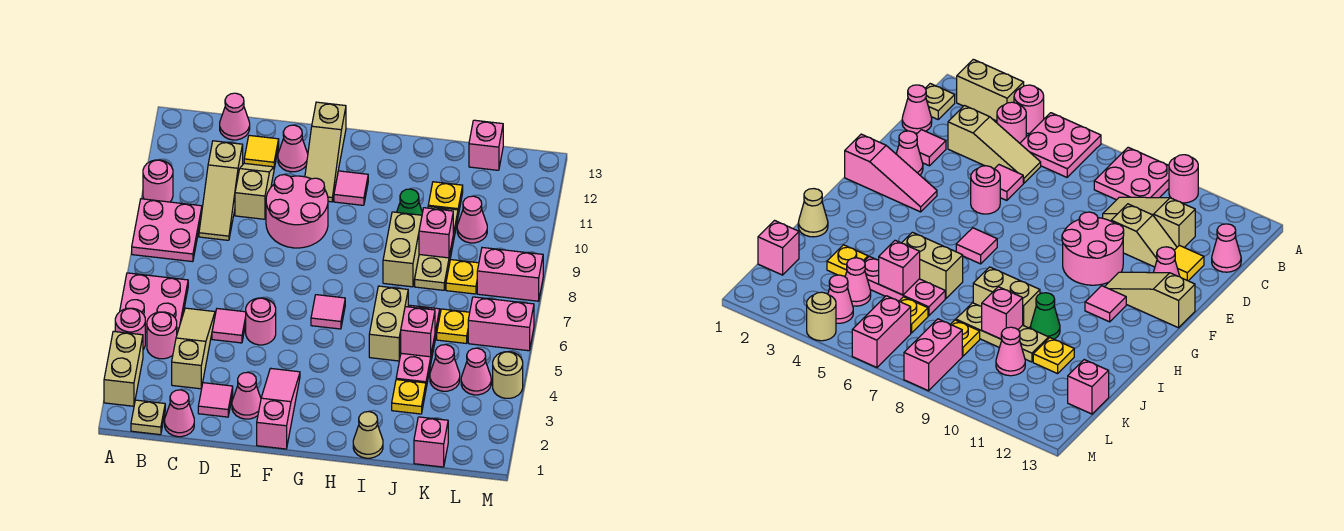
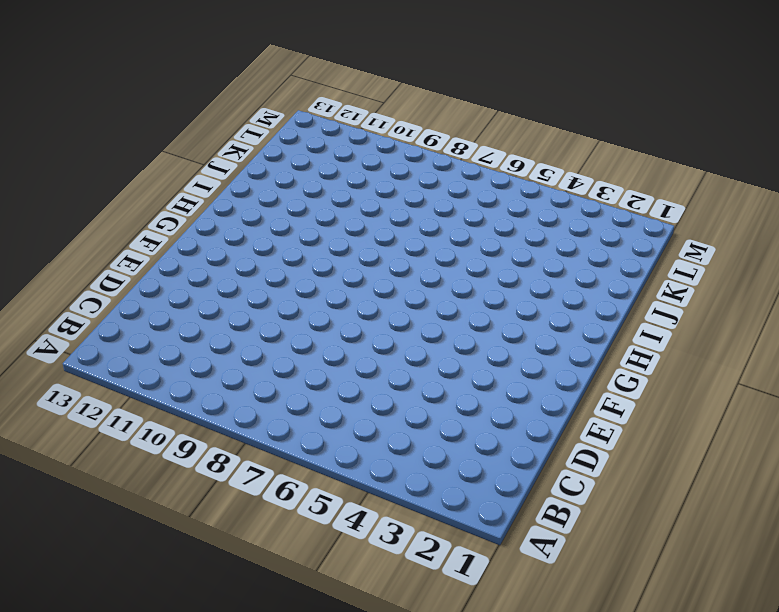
none -> tan 1x2 brick [104,331,143,406]
none -> pink 1x1 round brick [115,308,145,349]
none -> pink 2x2 plate [120,273,188,333]
none -> pink 2x2 plate [132,199,202,262]

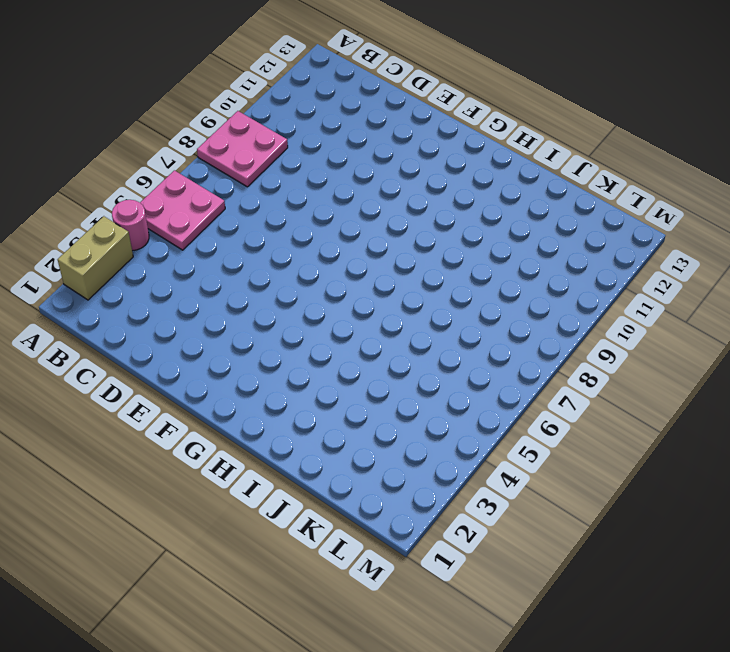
none -> pink 1x1 round brick [143,160,173,202]
none -> tan 1x1 plate [131,400,165,435]
none -> pink 1x1 round brick [147,312,177,359]
none -> pink 1x1 cone [165,390,194,437]

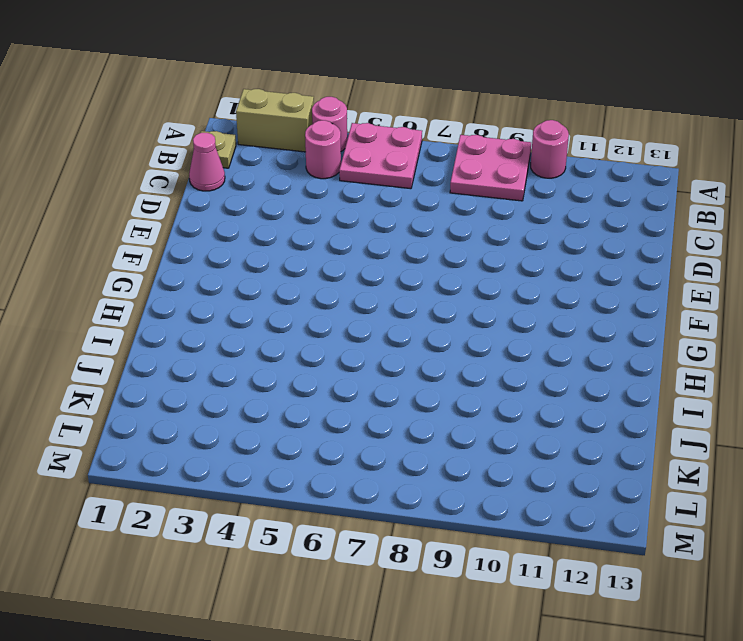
none -> tan 1x3 slope [172,308,215,389]
none -> tan 1x3 slope [199,141,243,240]
none -> pink 1x1 cone [220,93,250,140]
none -> pink 1x1 tile [198,383,233,417]

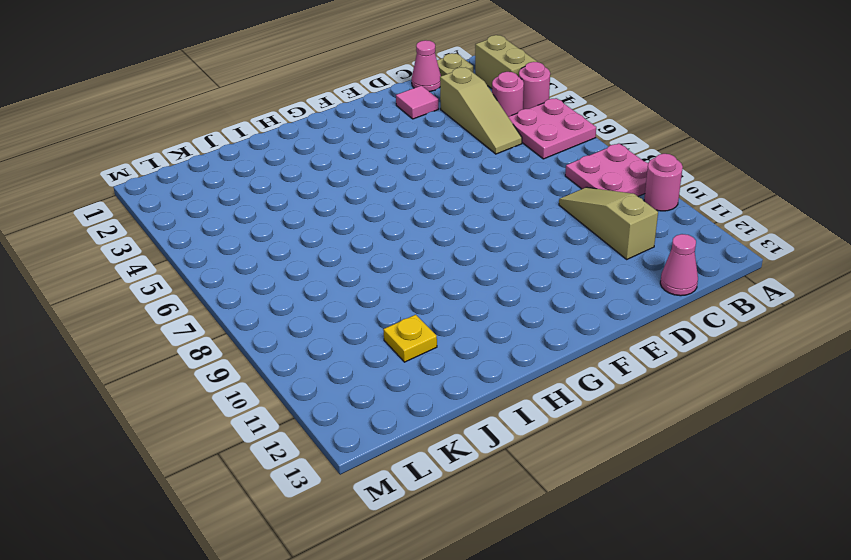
none -> pink 1x1 tile [212,309,246,343]
none -> tan 1x2 slope [235,163,274,219]
none -> yellow 1x1 tile [244,135,279,168]
none -> pink 1x1 cone [232,372,261,419]

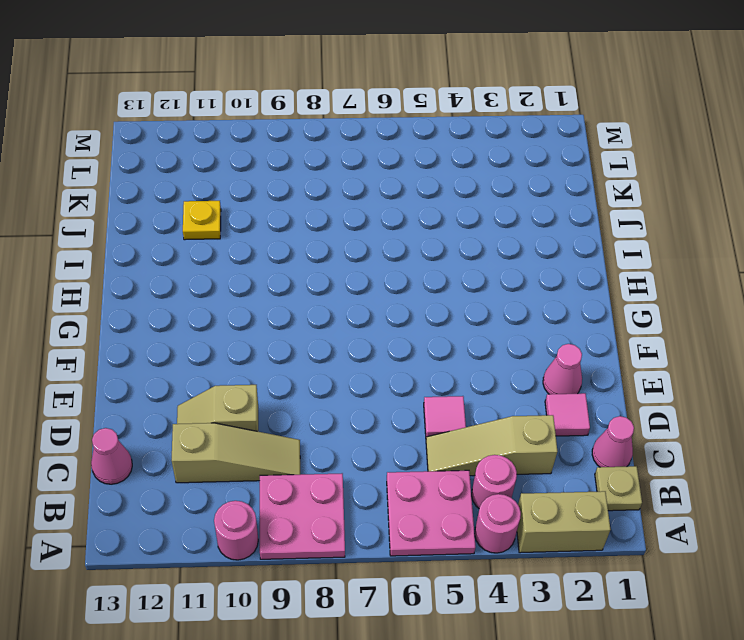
none -> yellow 1x1 tile [244,135,279,168]
none -> pink 1x1 round brick [246,298,276,345]
none -> pink 2x2 round brick [266,175,328,248]
none -> pink 1x1 cone [278,125,308,172]

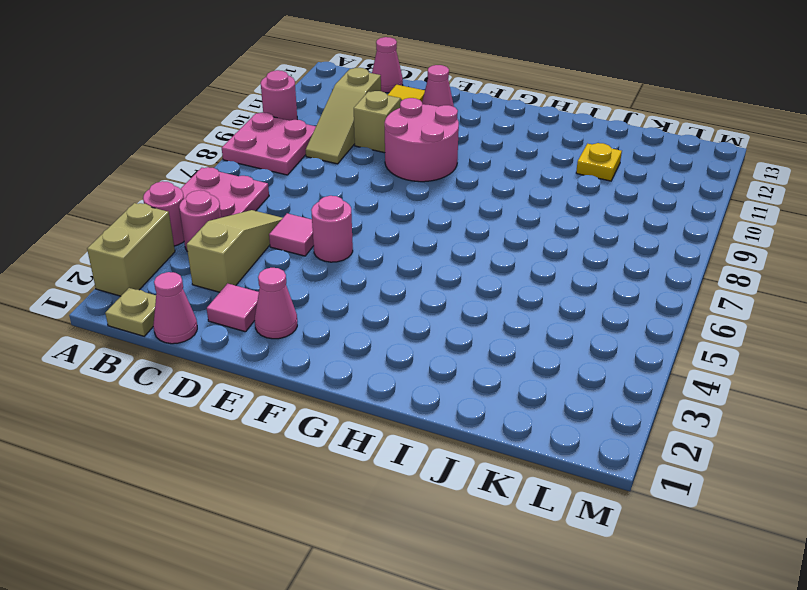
none -> pink 1x3 slope [257,368,300,449]
none -> tan 1x3 slope [305,102,346,202]
none -> pink 1x1 tile [311,295,345,329]
none -> pink 1x1 tile [334,171,368,205]

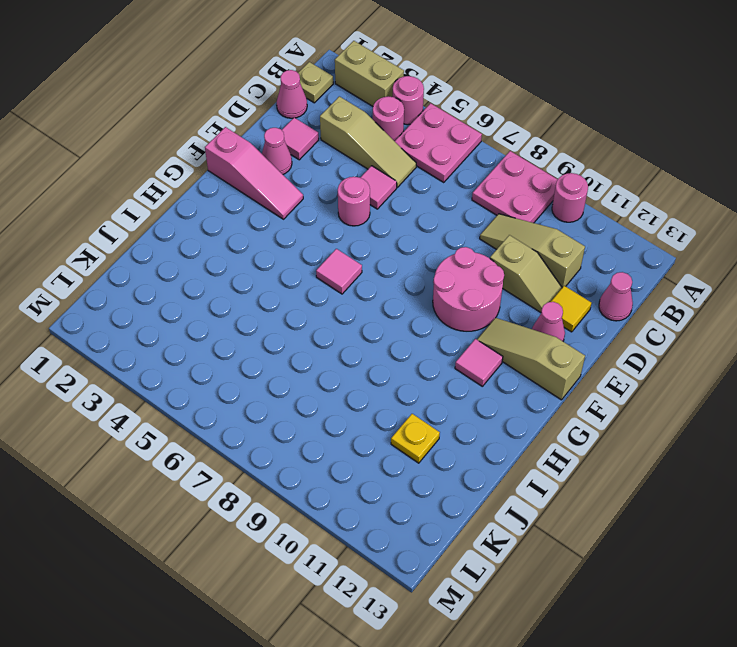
none -> tan 1x1 cone [353,412,383,458]
none -> tan 1x2 brick [369,286,408,361]
none -> tan 1x2 brick [383,212,422,287]
none -> green 1x1 cone [397,189,423,215]

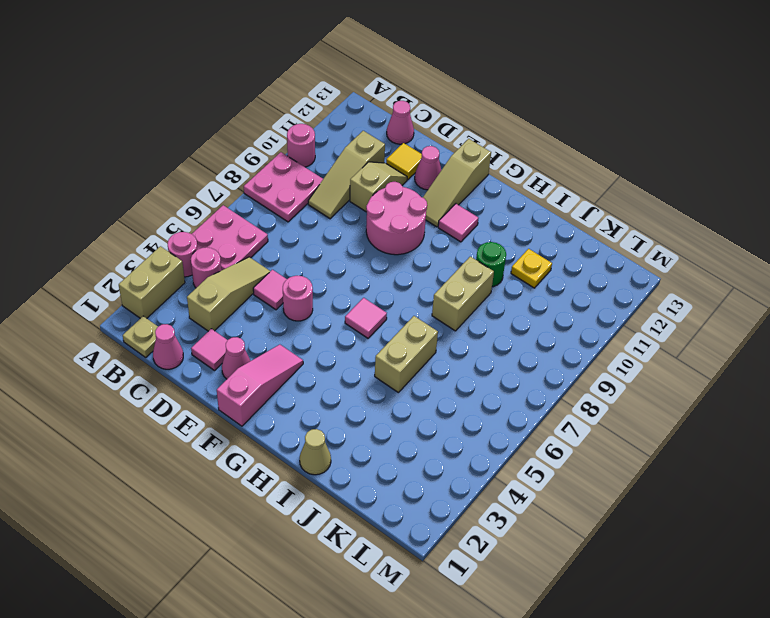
green 1x1 round brick [476,242,506,287] -> green 1x1 cone [397,189,423,215]
none -> yellow 1x1 plate [392,380,426,414]
none -> pink 1x3 plate [396,305,440,387]
none -> tan 1x3 plate [415,207,458,290]
none -> pink 1x1 brick [414,417,448,467]

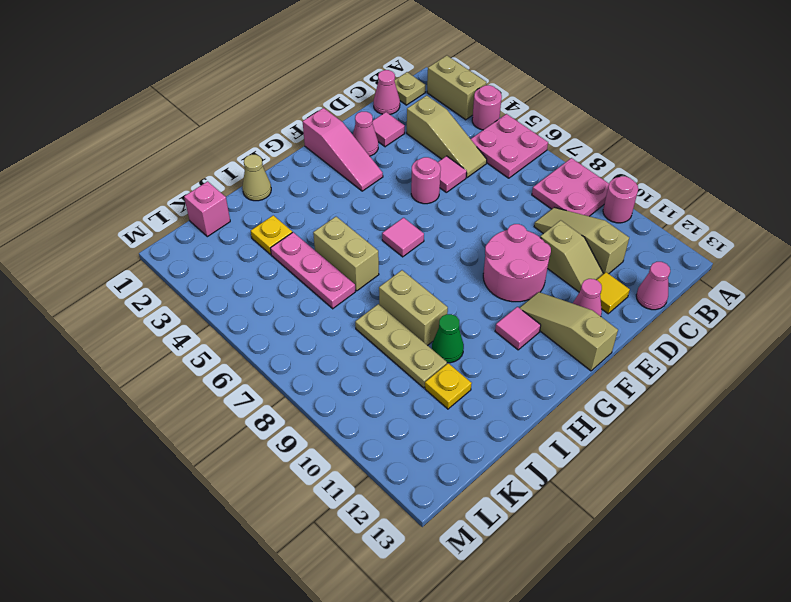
none -> pink 1x1 round brick [147,312,177,359]
none -> pink 1x1 cone [430,345,460,391]
none -> yellow 1x1 plate [437,309,470,343]
none -> yellow 1x1 plate [446,260,479,294]

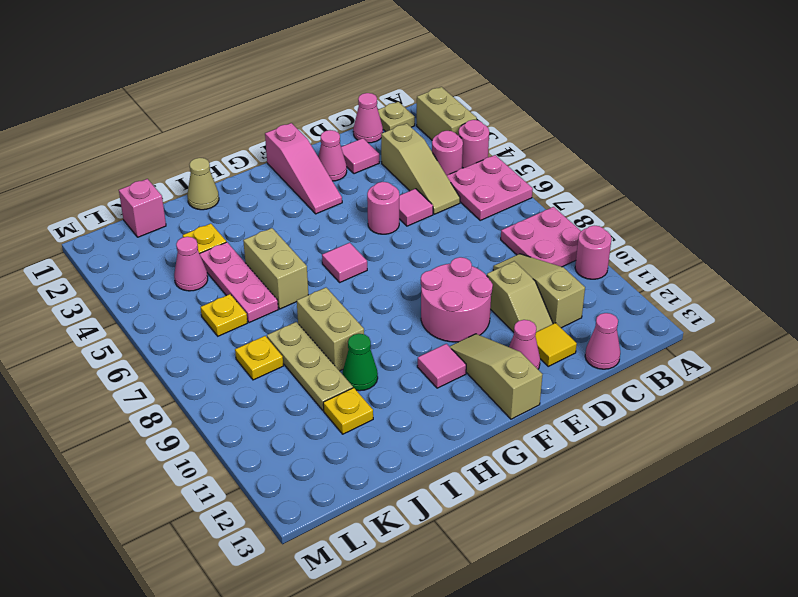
none -> pink 1x1 cone [457,196,487,243]
none -> pink 1x1 brick [469,120,503,170]
none -> pink 1x1 cone [461,348,491,395]
none -> pink 1x2 brick [468,297,534,351]

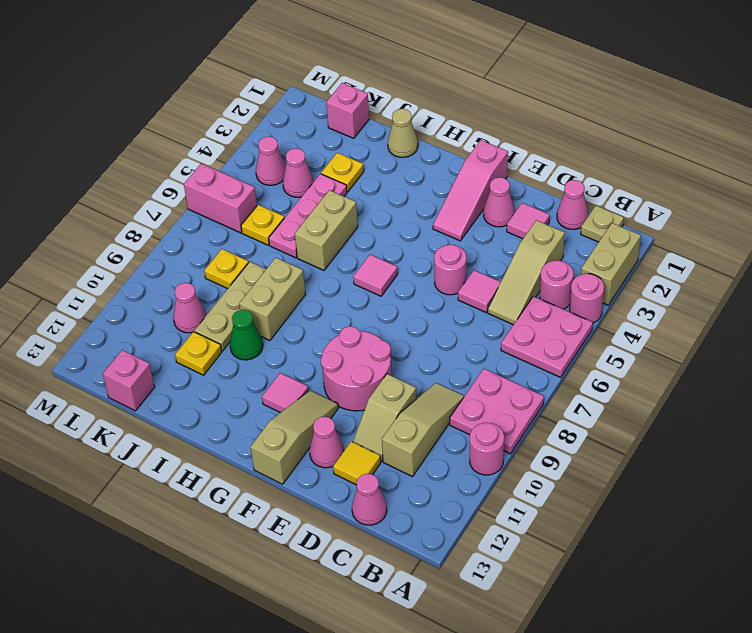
none -> pink 1x2 brick [477,248,543,301]
none -> tan 1x1 round brick [493,352,523,398]
none -> pink 1x1 brick [401,307,435,357]
none -> pink 1x1 brick [419,208,453,258]

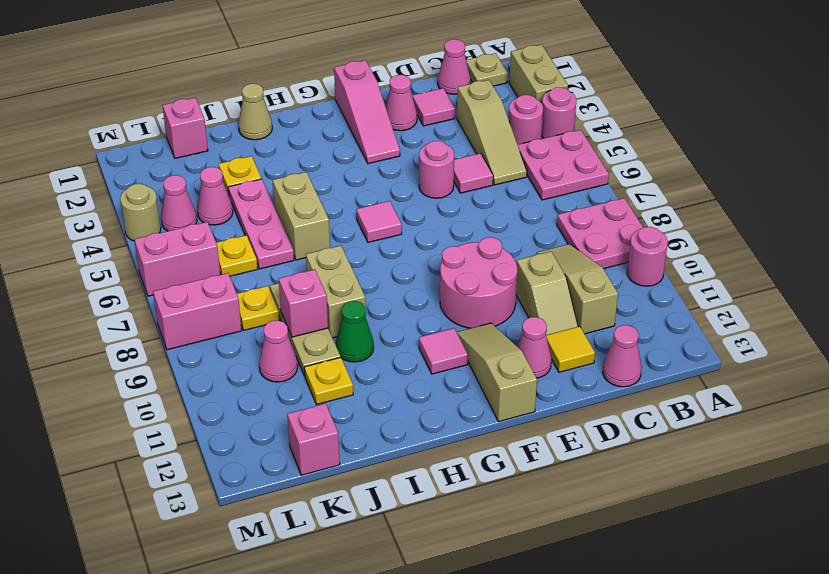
none -> pink 1x1 brick [401,307,435,357]

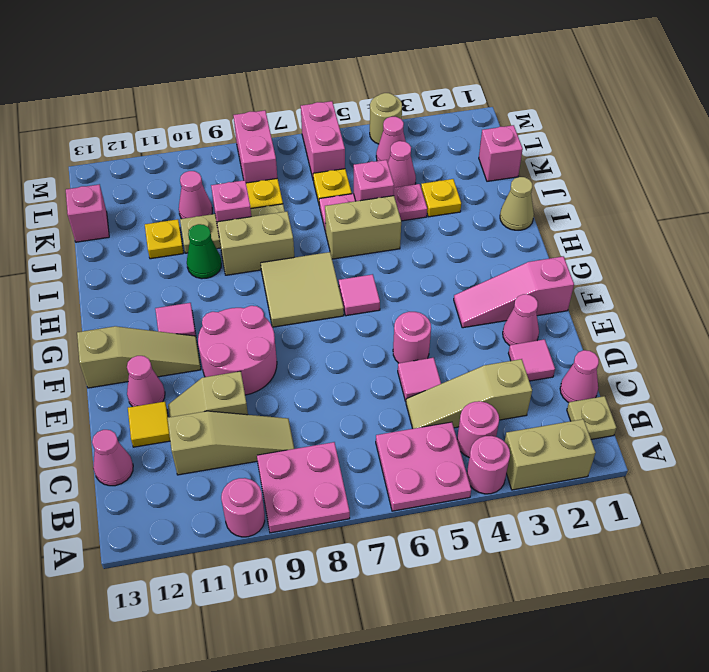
tan 2x2 tile [261,252,344,327] -> none

